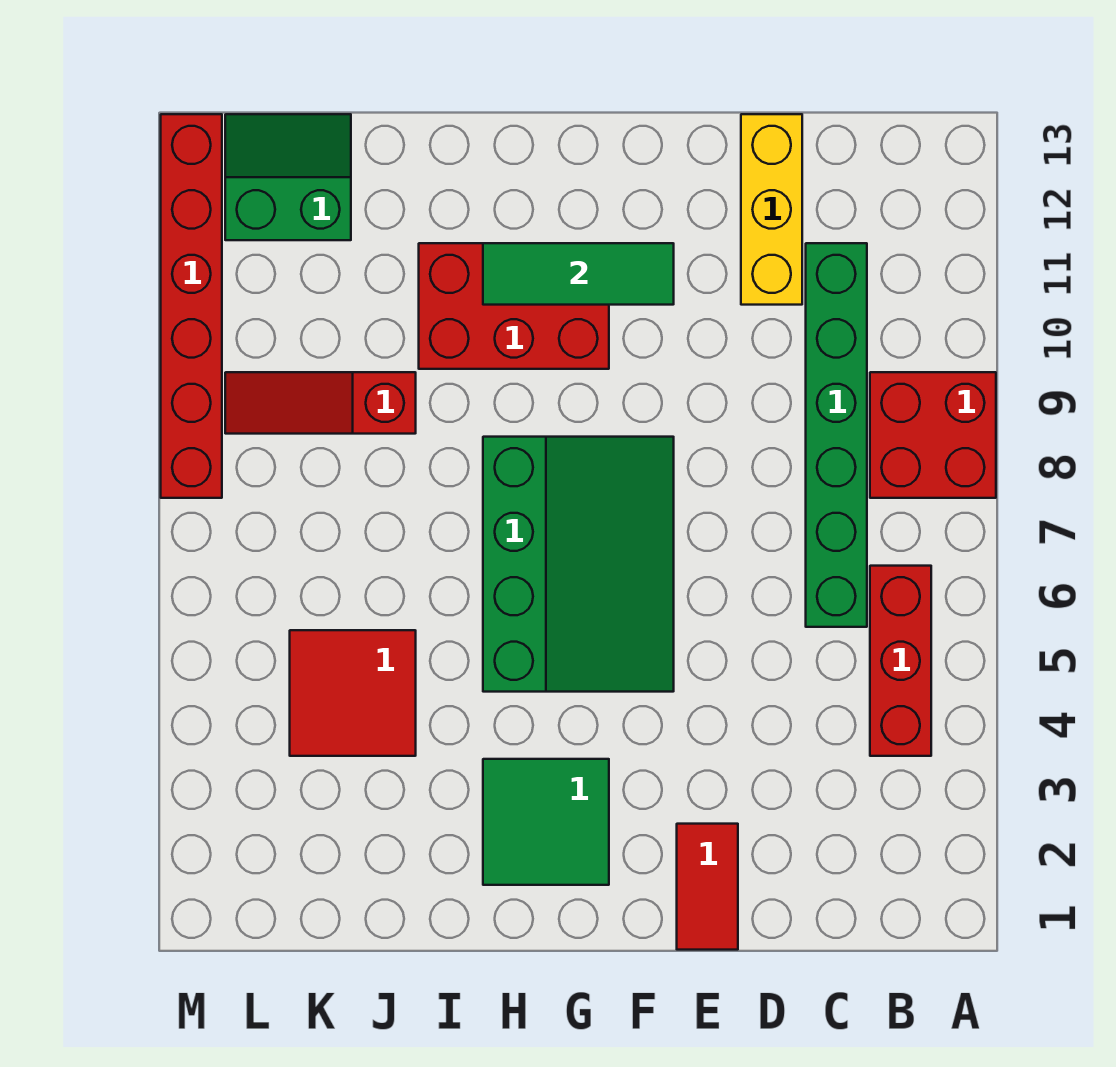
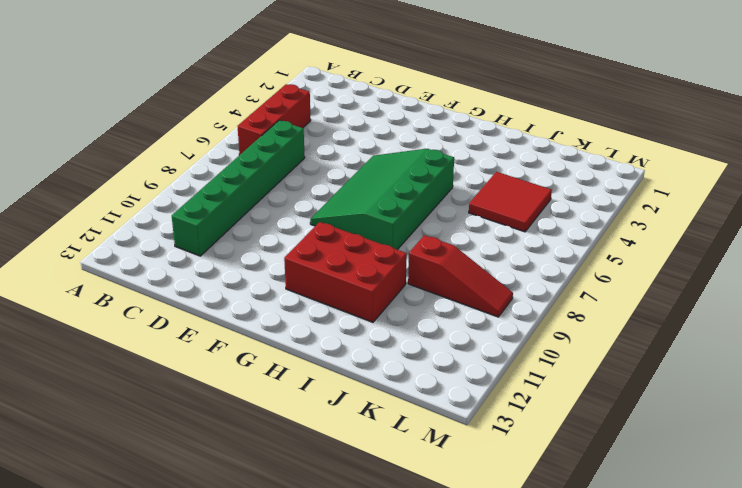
none -> red 2x2 brick [870,372,996,498]
none -> yellow 1x3 brick [741,114,802,305]
none -> red 1x2 tile [677,824,738,950]

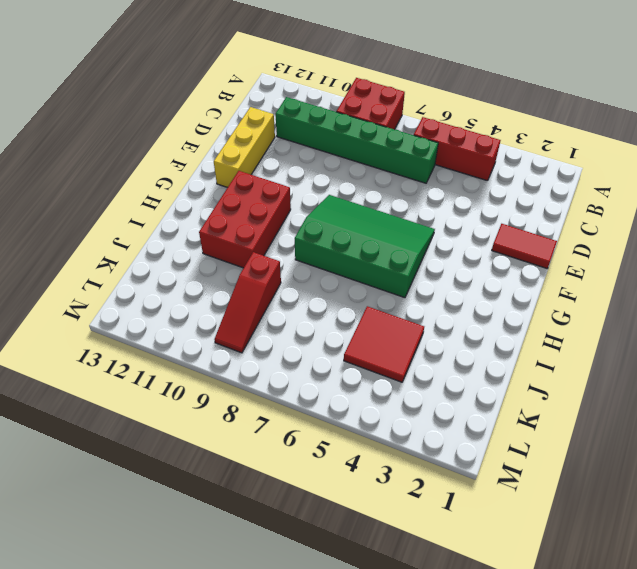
yellow 1x3 brick [214,107,275,187] -> yellow 1x3 brick turned to [741,114,802,305]
none -> green 2x2 tile [483,759,609,885]
none -> green 2x2 slope [225,114,351,240]
none -> red 1x6 brick [161,114,222,498]

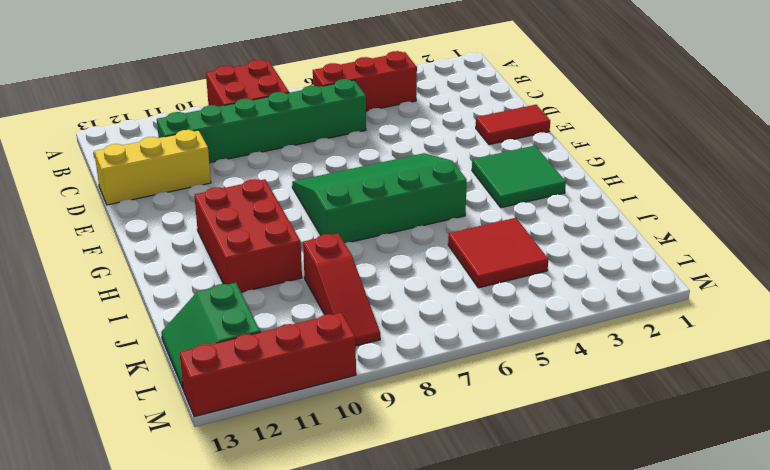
red 1x4 brick [179,313,356,417] -> red 1x6 brick [161,114,222,498]
none -> green 1x3 tile [483,243,674,305]

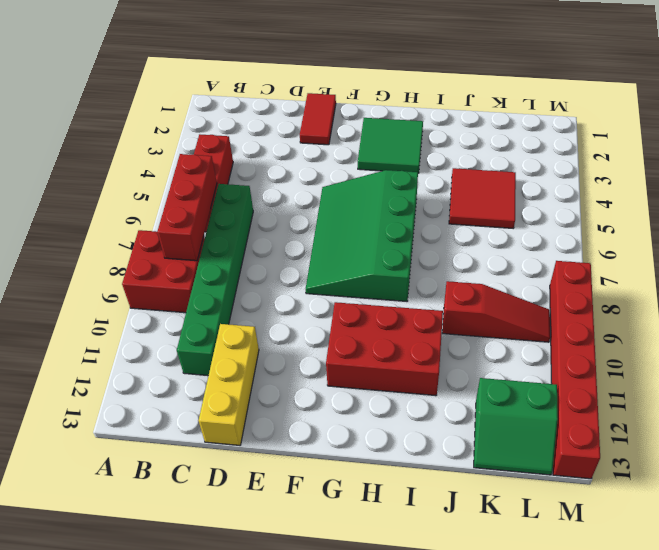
red 1x3 brick [157,154,217,261] -> none
none -> green 1x3 tile [483,243,674,305]

